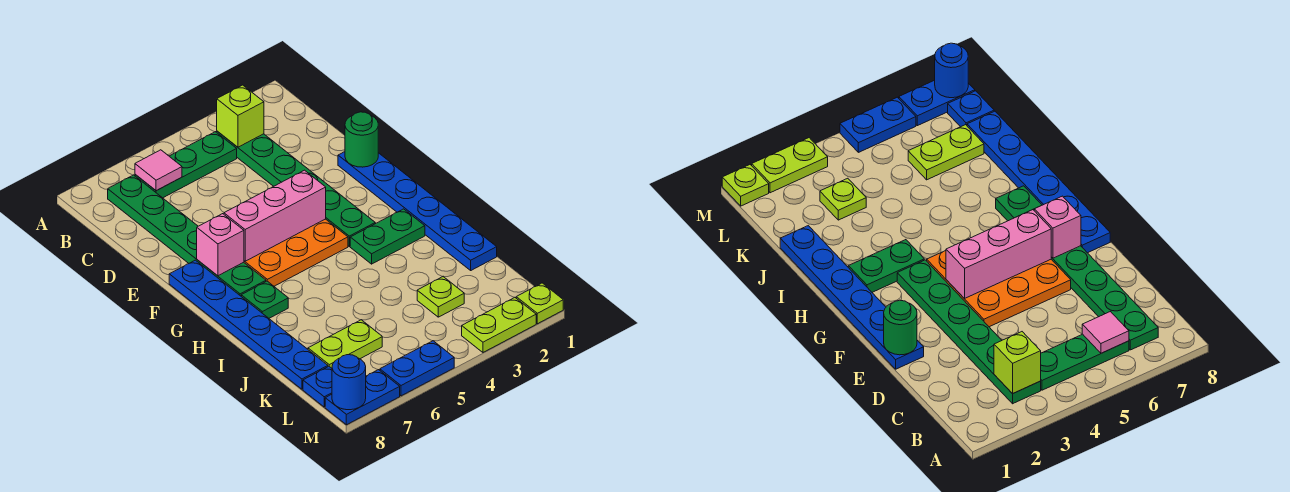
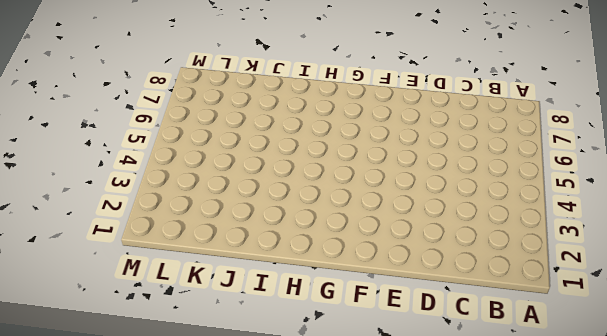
none -> green 1x6 plate [217,131,376,246]
none -> green 1x3 plate [135,132,237,198]
none -> green 1x6 plate [108,175,266,296]

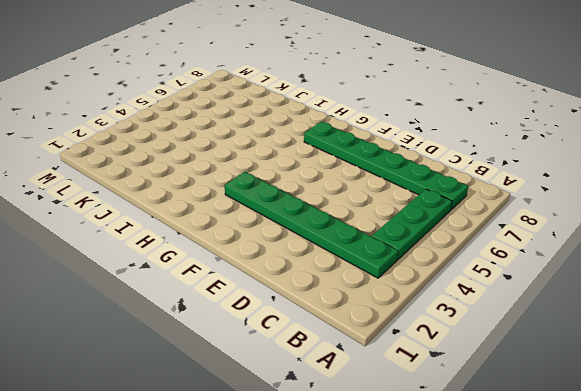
none -> blue 1x6 plate [338,152,497,270]
none -> orange 3x3 plate [244,219,348,286]
none -> blue 1x6 plate [169,260,328,389]

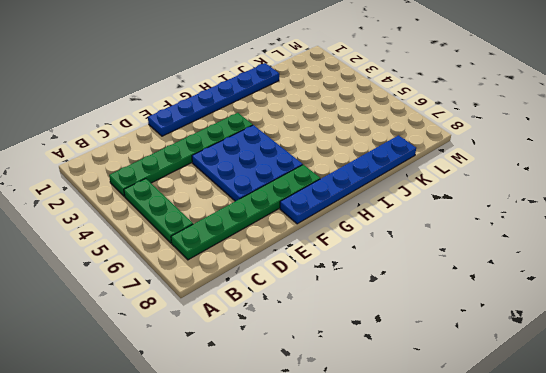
blue 3x3 plate [192,125,303,201] -> orange 3x3 plate [244,219,348,286]
none -> green 1x2 plate [350,209,425,264]
none -> green 1x1 plate [241,281,288,318]
none -> lime 1x1 plate [417,277,464,317]

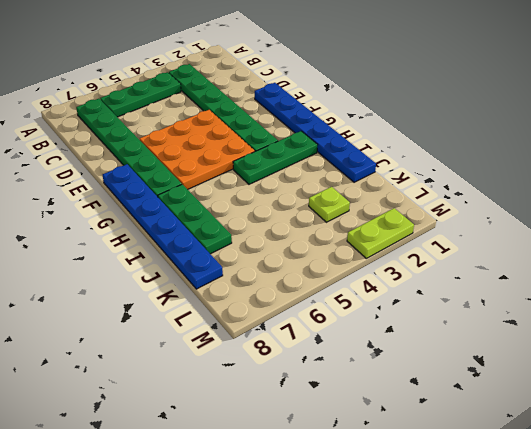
green 1x3 plate [233,131,317,184] -> green 1x2 plate [350,209,425,264]
green 1x3 plate [158,184,232,254] -> green 1x1 plate [241,281,288,318]
none -> lime 1x2 plate [308,320,382,368]
none -> blue 1x1 plate [303,367,332,407]
none -> lime 1x1 plate [516,283,563,324]

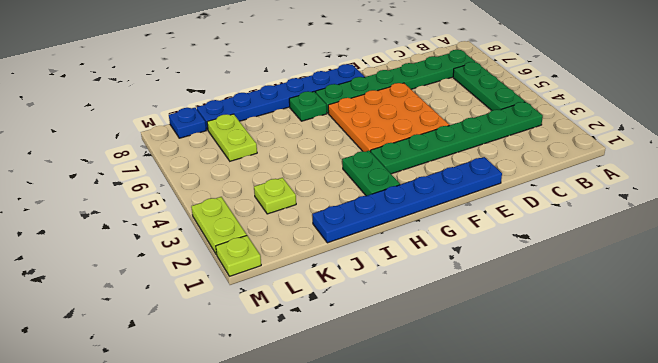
none -> blue 1x2 plate [380,341,454,396]
none -> blue 1x2 plate [325,370,400,425]
none -> lime 1x1 brick [217,85,264,147]

